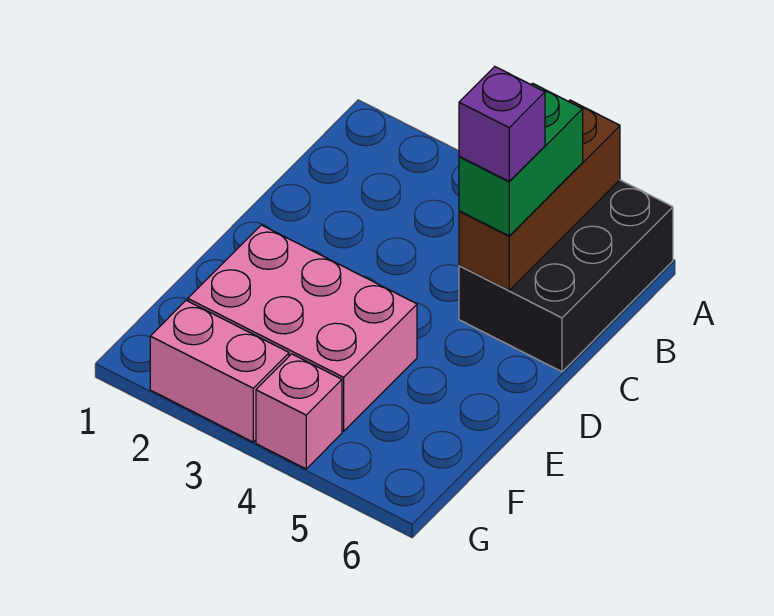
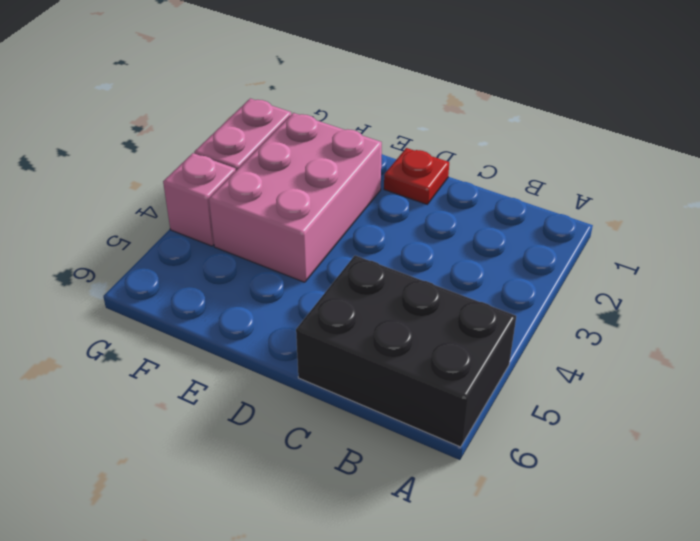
red 1x1 plate [384,148,449,204] -> none
none -> brown 1x3 brick [459,100,620,290]
none -> green 1x2 brick [459,83,583,236]

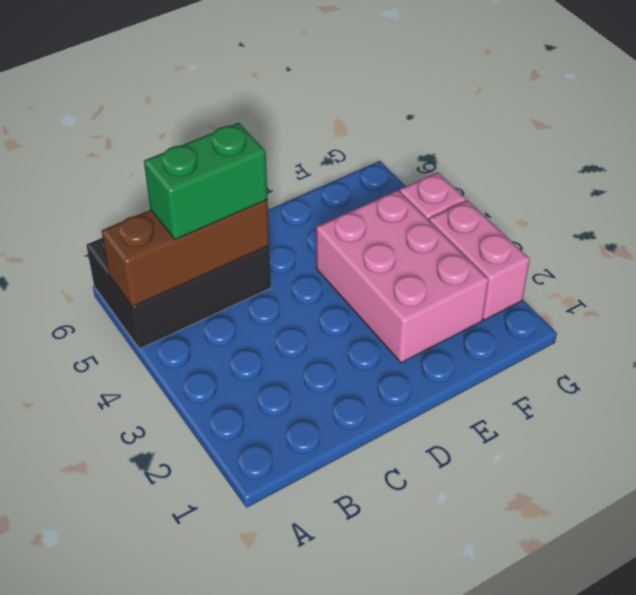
none -> purple 1x1 brick [459,67,545,181]

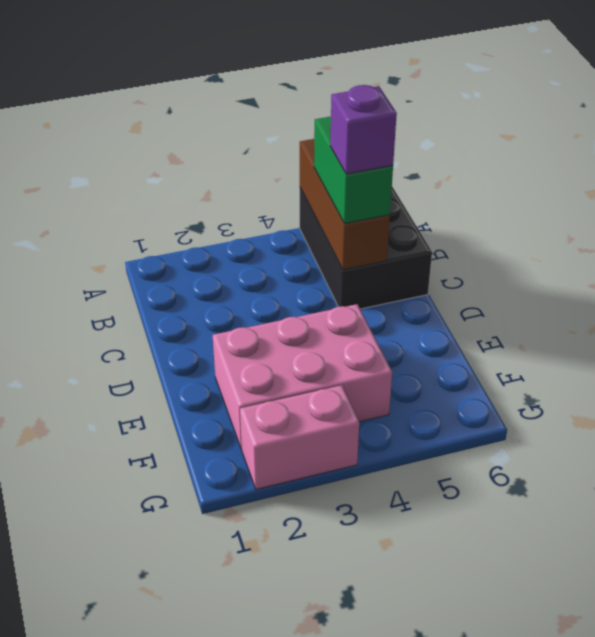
none -> pink 1x1 brick [256,354,342,469]

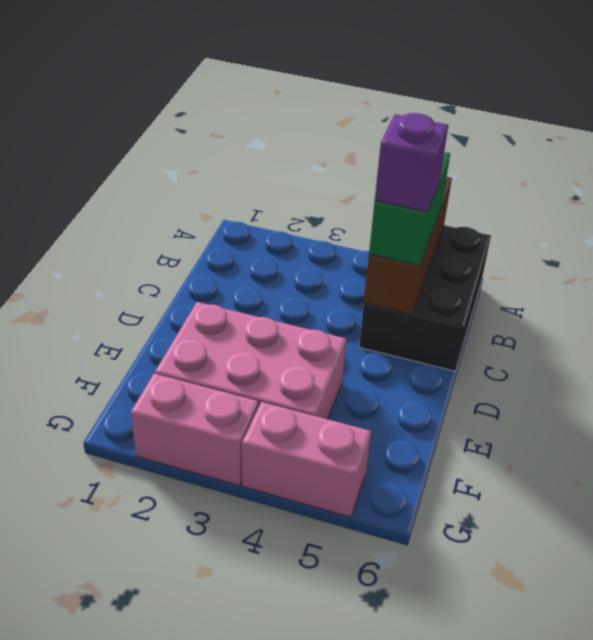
pink 1x2 brick [242,402,371,517] -> pink 1x1 brick [256,354,342,469]

